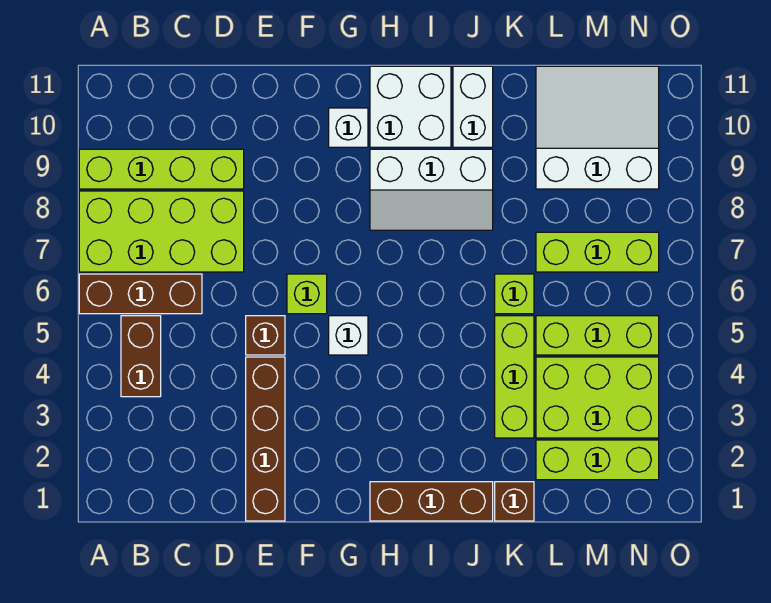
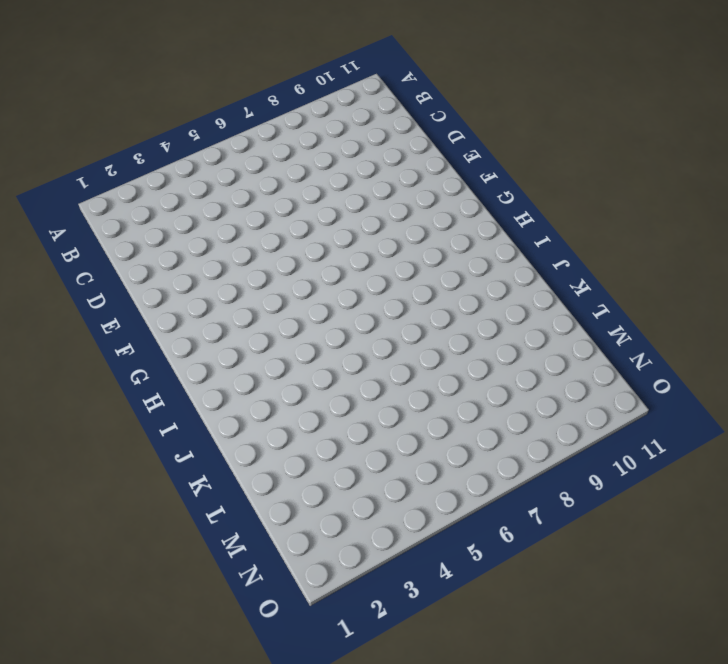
none -> brown 1x3 brick [79,274,202,314]
none -> lime 2x4 brick [79,191,244,272]
none -> lime 1x4 brick [79,149,244,189]

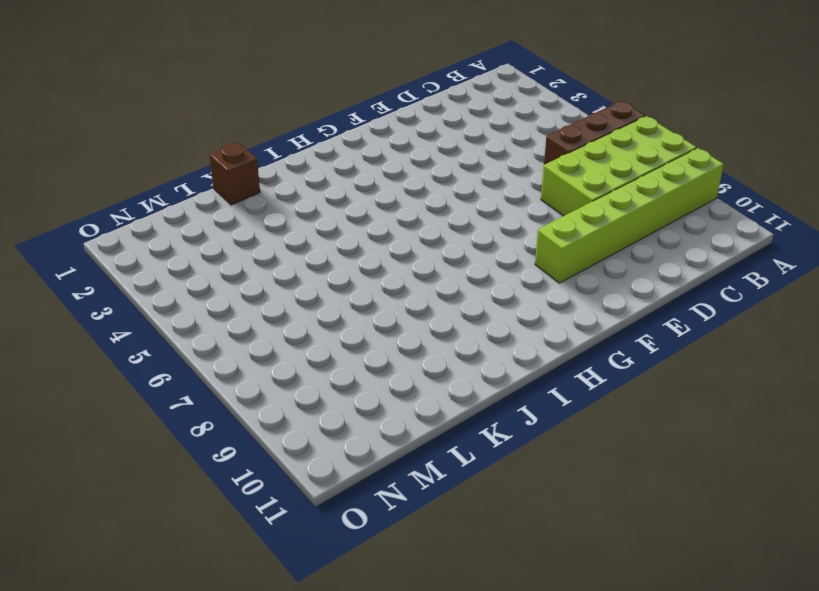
lime 1x6 brick [535,148,724,283] -> lime 1x4 brick [79,149,244,189]
none -> brown 1x2 brick [121,316,161,397]
none -> brown 1x4 brick [246,357,285,521]
none -> brown 1x1 brick [246,316,285,355]

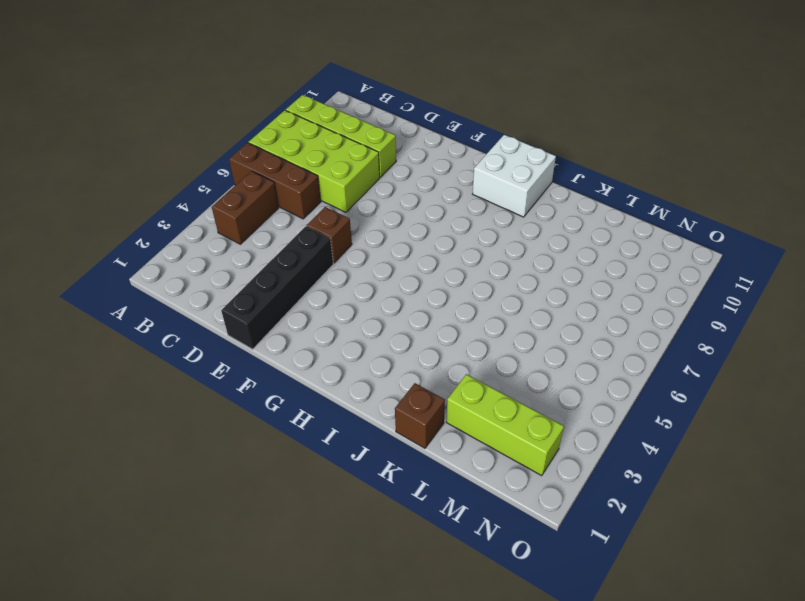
black 1x4 brick [221,226,333,349] -> brown 1x4 brick [246,357,285,521]
none -> lime 1x1 brick [287,274,327,314]
none -> white 1x1 brick [329,316,368,355]
none -> white 1x1 brick [329,108,368,147]

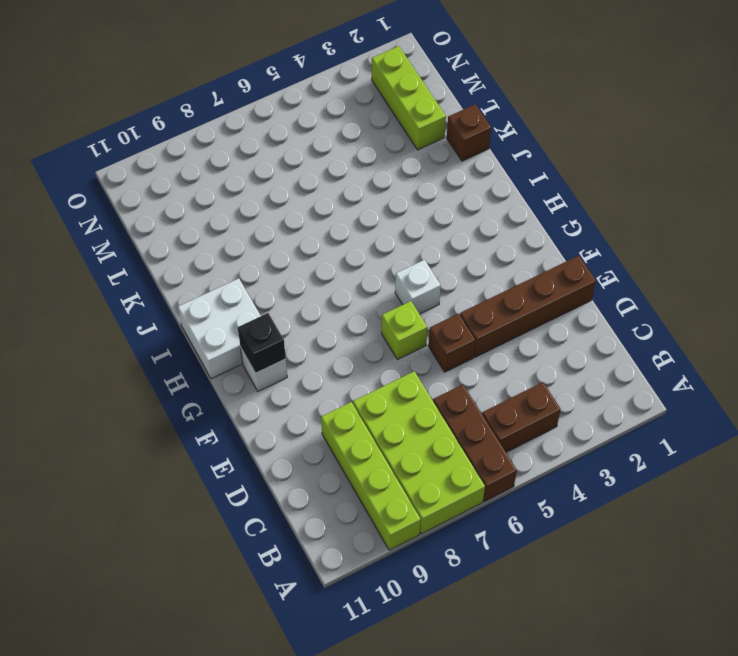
black 1x1 brick [238,313,286,373] -> none
none -> brown 1x3 brick [370,482,493,521]
none -> white 2x3 slope [370,149,493,230]
none -> white 1x2 brick [453,66,493,147]

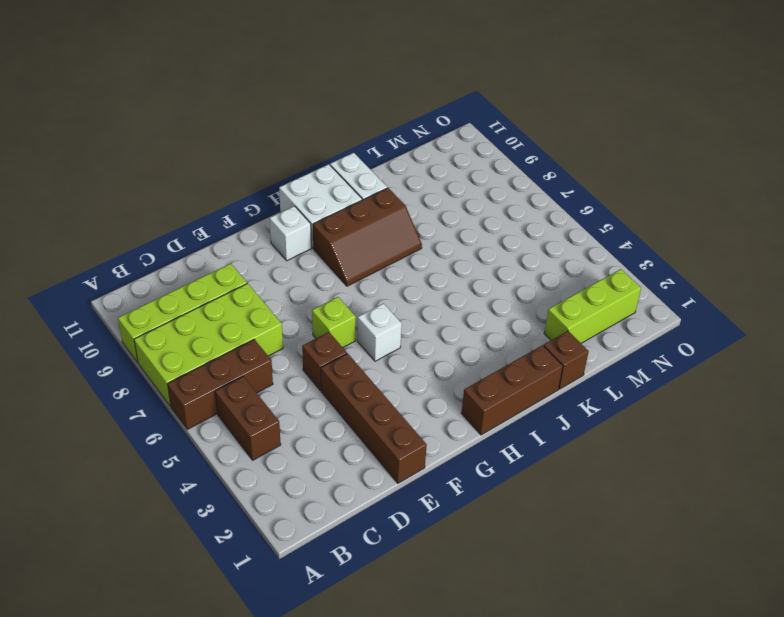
brown 2x3 slope [313,188,422,286] -> white 2x3 slope [370,149,493,230]
none -> lime 1x3 brick [495,316,534,438]
none -> lime 1x1 brick [495,274,534,314]
none -> lime 2x3 brick [536,357,659,438]

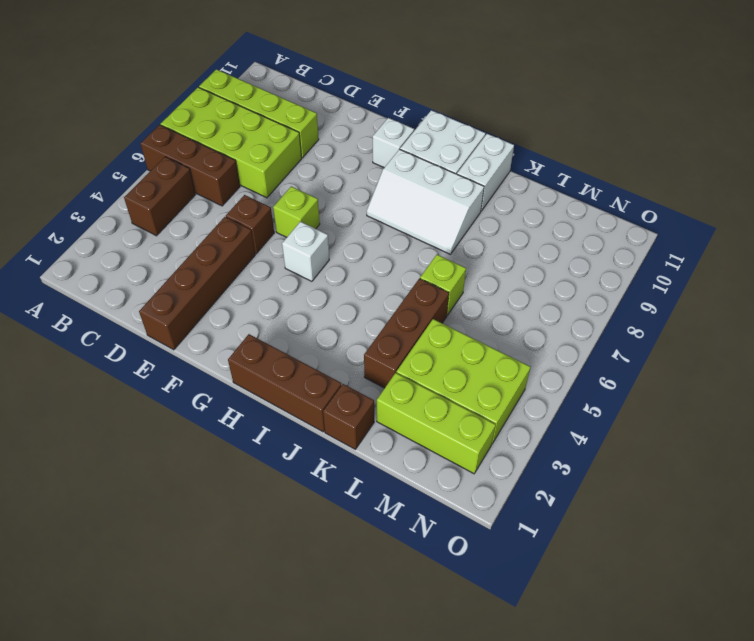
brown 1x3 brick [364,279,449,388] -> lime 1x3 brick [495,316,534,438]
none -> lime 1x3 brick [536,316,659,355]
none -> lime 1x3 brick [536,232,659,272]
none -> white 3x3 slope [536,66,659,189]

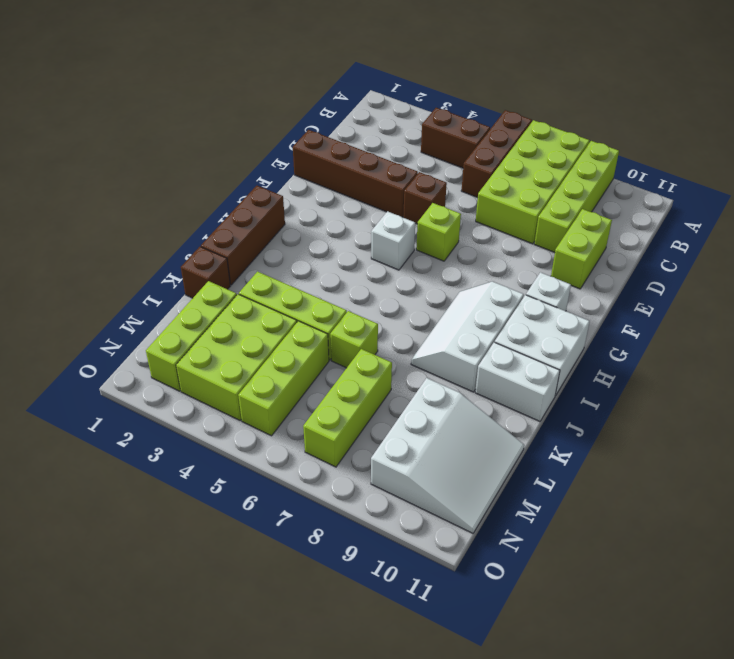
lime 1x2 brick [551,209,612,289] -> none

